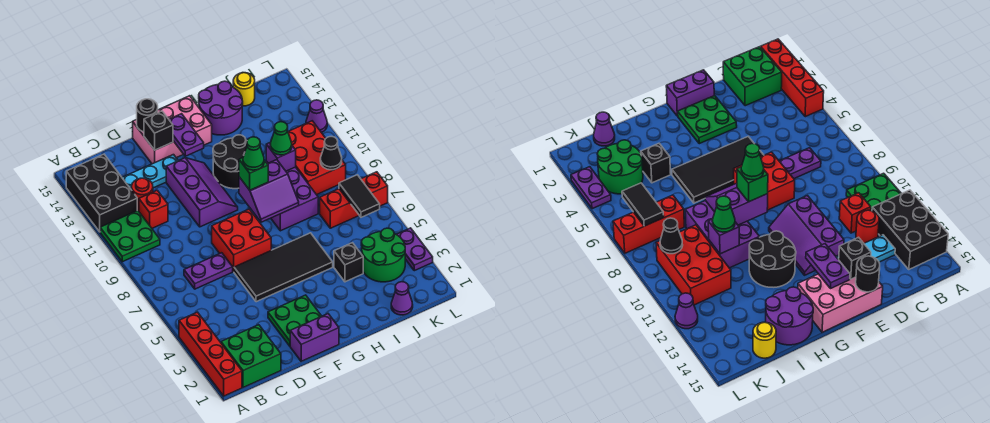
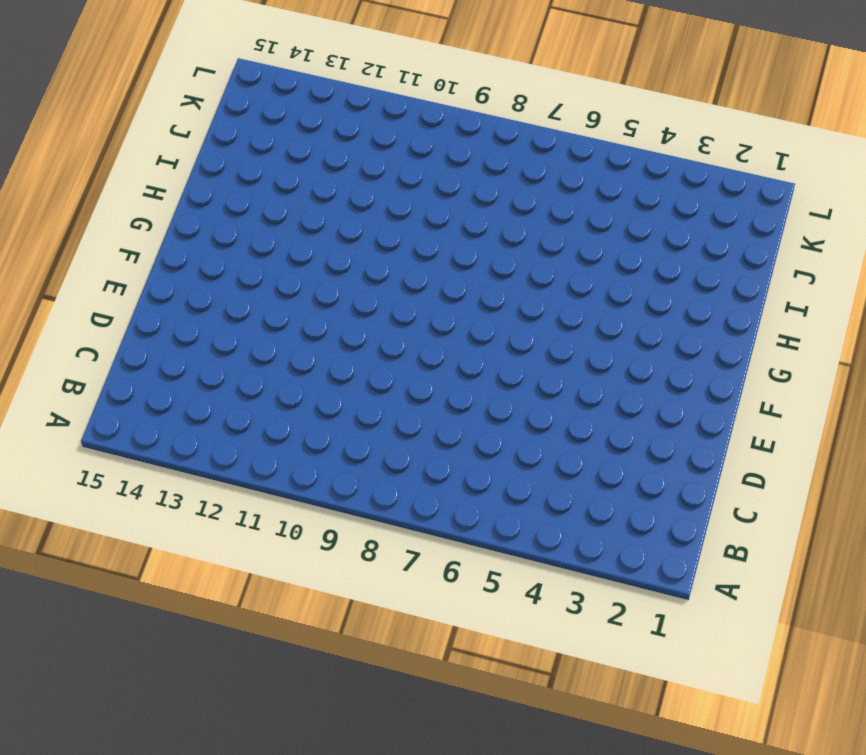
none -> red 1x4 brick [179,312,242,396]
none -> green 2x2 plate [100,210,160,262]
none -> black 2x3 brick [66,154,137,232]
none -> green 2x2 brick [221,325,281,387]

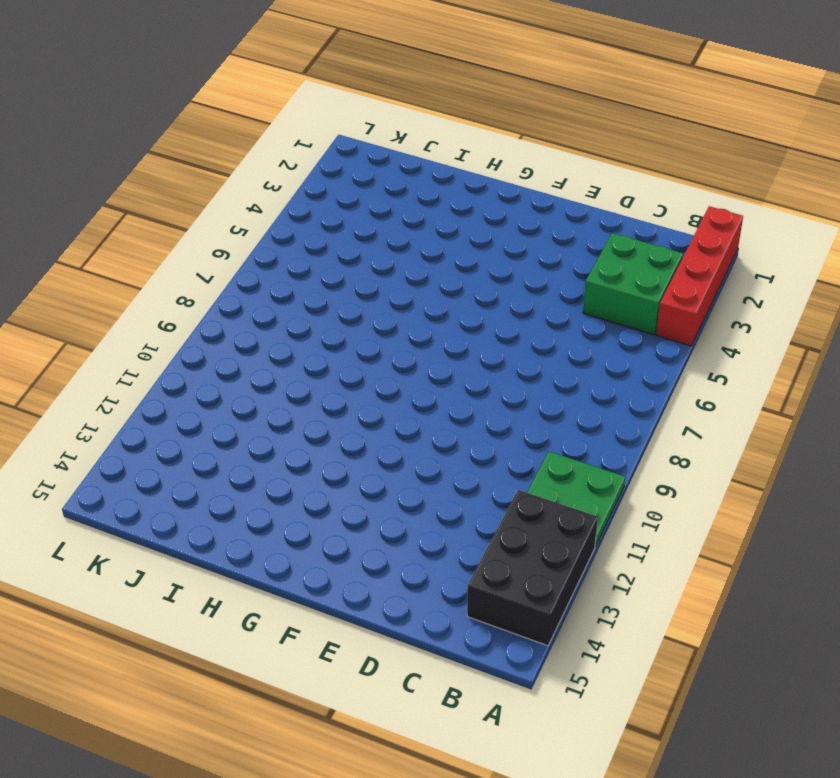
green 2x2 brick [583,233,683,335] -> green 2x2 brick moved to [221,325,281,387]
none -> purple 1x2 plate [184,253,233,289]
none -> red 1x1 brick [139,190,168,228]
none -> red 1x1 round brick [132,178,153,211]
none -> cyan 1x3 plate [122,155,178,190]

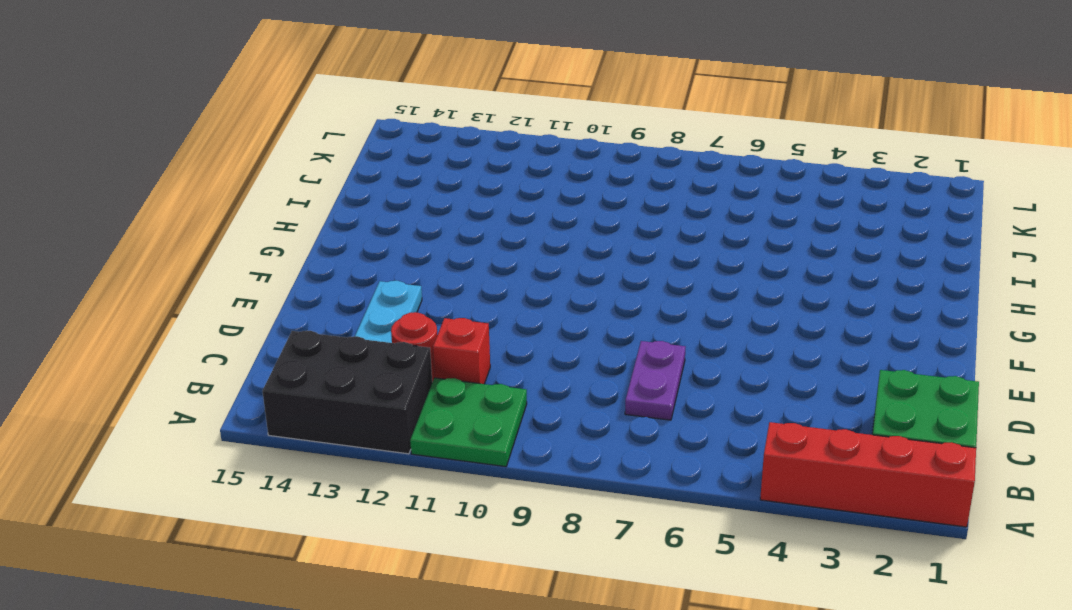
none -> purple 1x2 brick [290,314,339,361]
none -> green 2x2 plate [268,295,321,346]
none -> black 2x4 tile [234,233,333,302]
none -> red 2x2 brick [212,209,271,272]

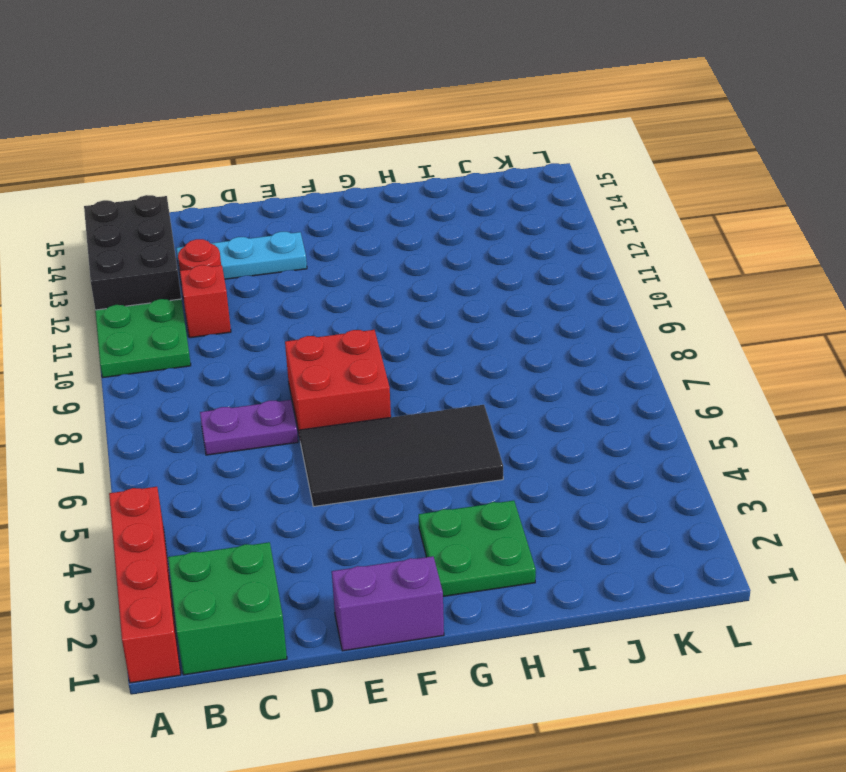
green 2x2 plate [419,501,536,596] -> green 2x2 plate moved to [268,295,321,346]
none -> purple 2x3 slope [166,158,238,227]
none -> pink 2x3 brick [133,96,212,164]
none -> black 2x2 round brick [213,135,247,189]
none -> purple 2x3 brick [266,161,318,231]

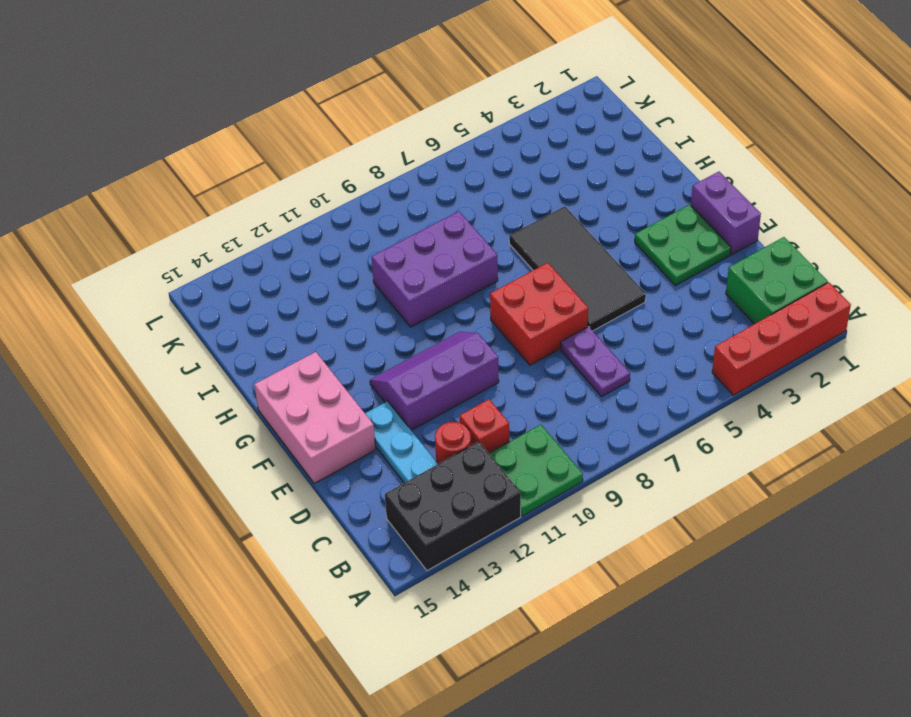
none -> black 2x2 round brick [213,135,247,189]
none -> purple 2x2 round brick [199,81,243,135]
none -> black 1x1 brick [334,243,363,282]
none -> purple 1x1 cone [391,282,413,315]

